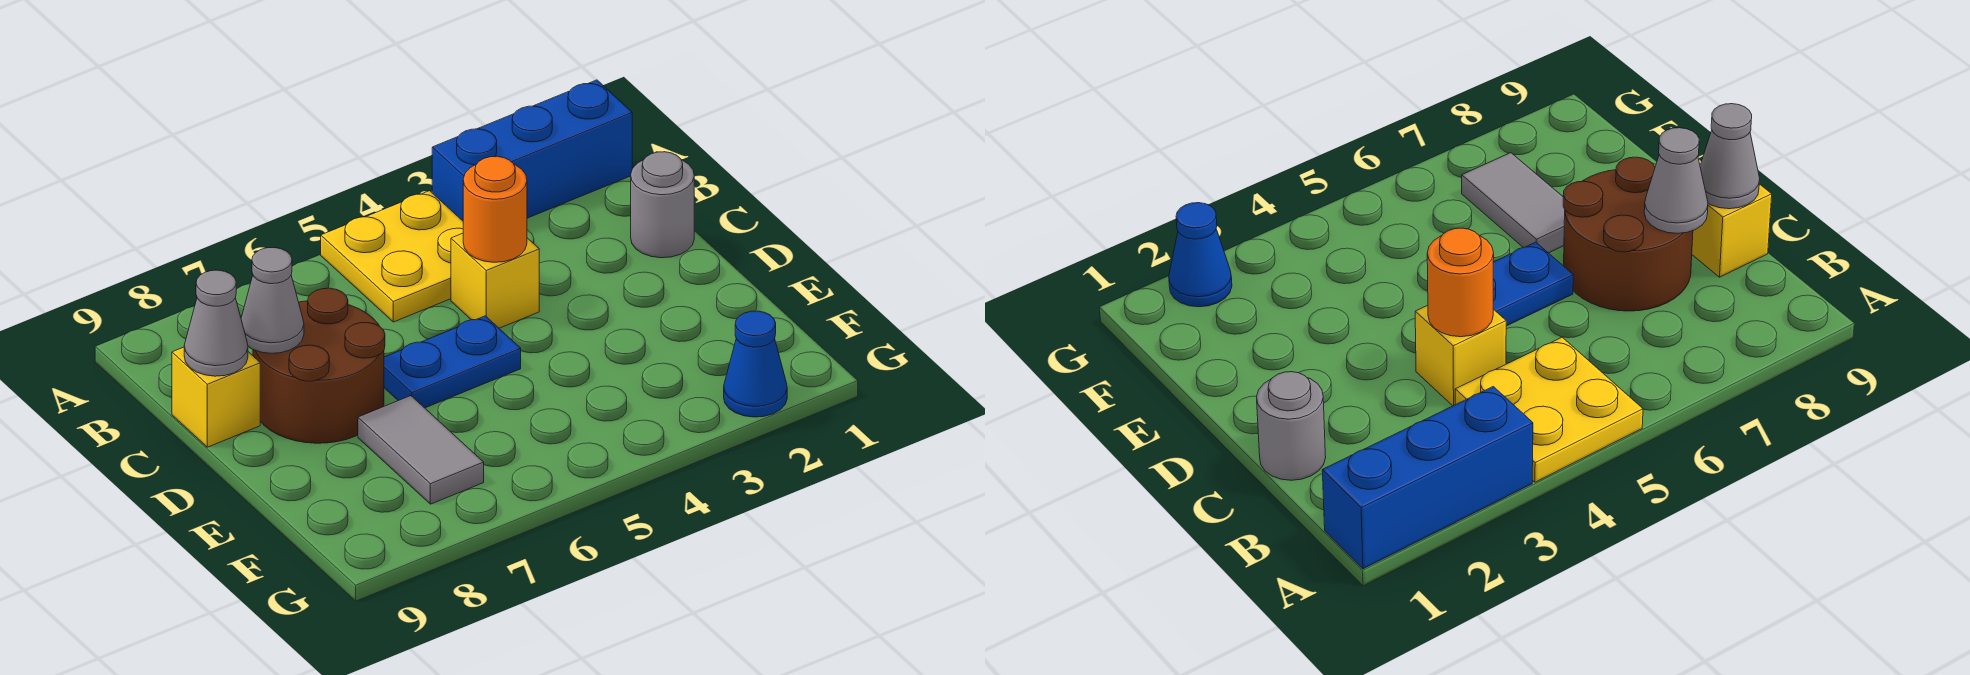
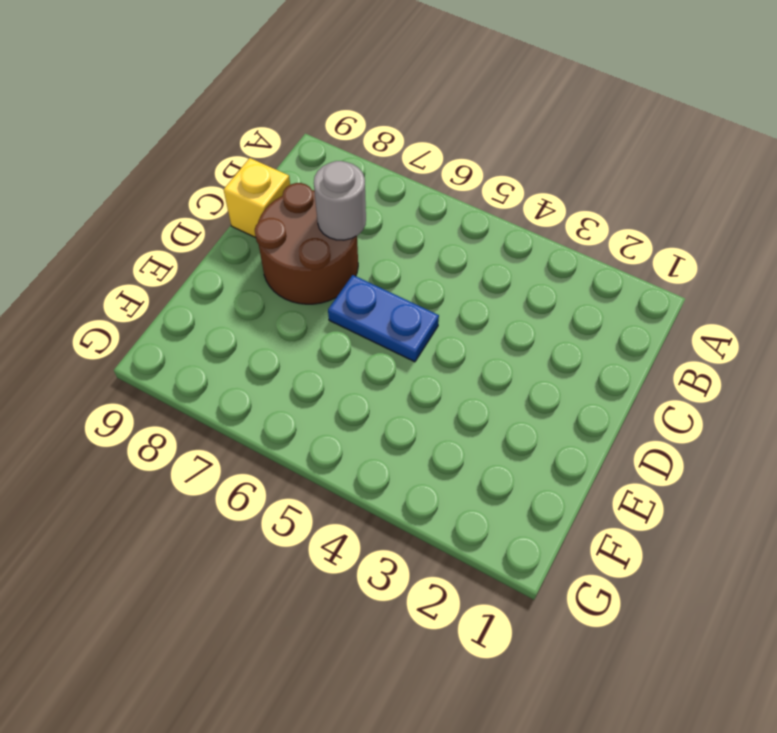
grey 1x1 round brick [314,161,366,240] -> grey 1x1 round brick moved to [631,152,694,258]
none -> blue 1x3 brick [432,80,632,221]
none -> yellow 2x2 plate [321,191,463,322]
none -> yellow 1x1 brick [451,233,539,328]

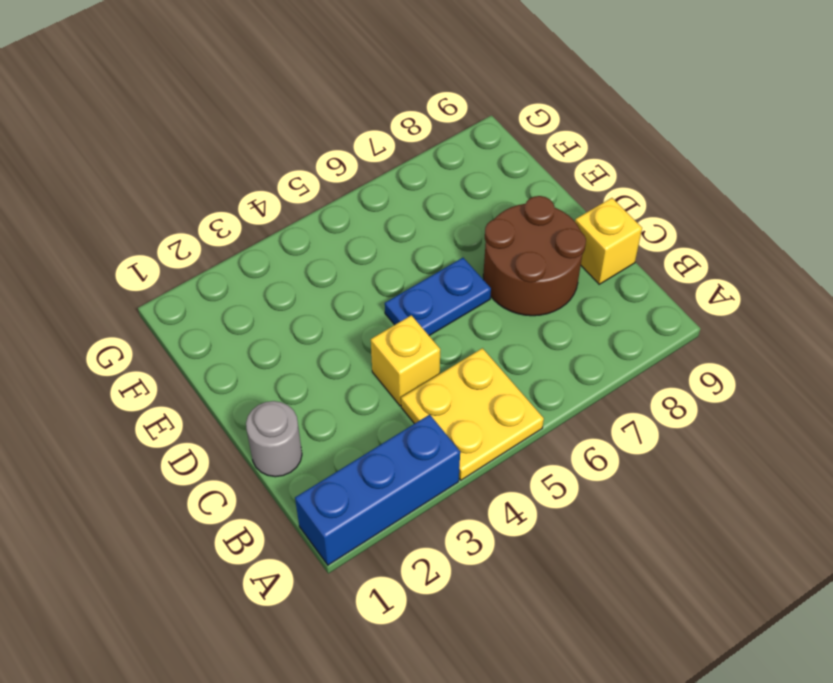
none -> grey 1x2 tile [358,396,484,504]
none -> blue 1x1 cone [724,311,787,417]
none -> orange 1x1 round brick [463,156,527,262]

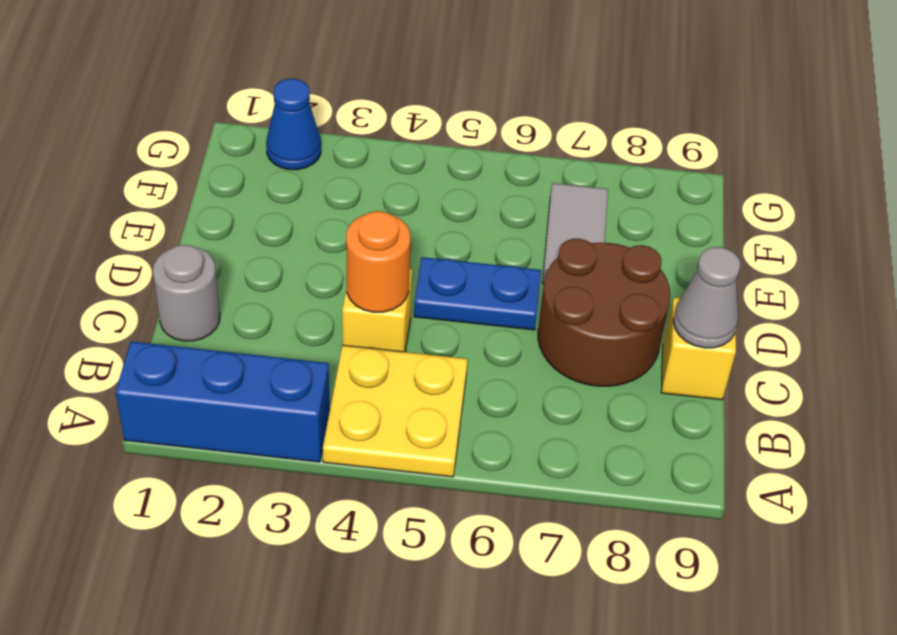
none -> grey 1x1 cone [241,248,304,353]

